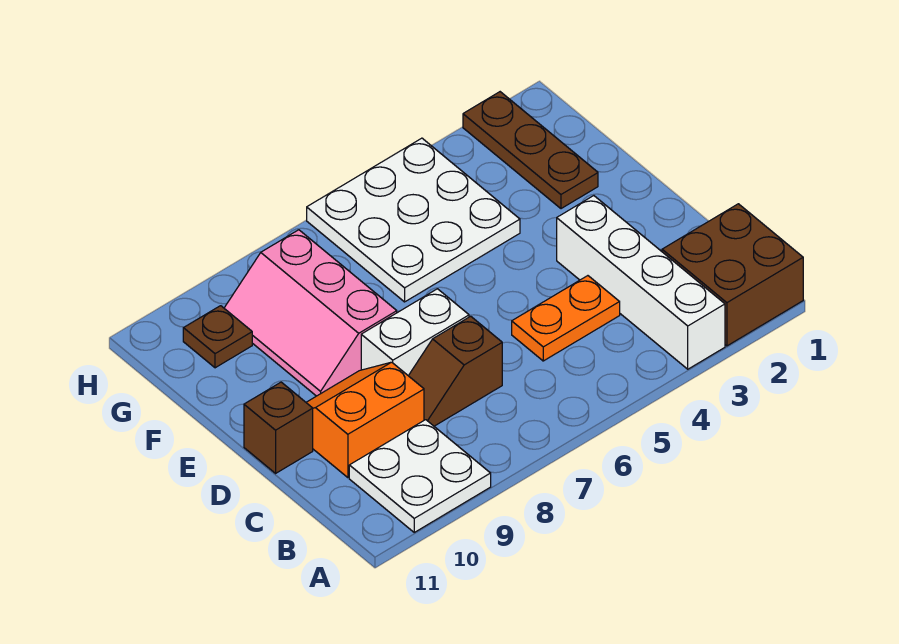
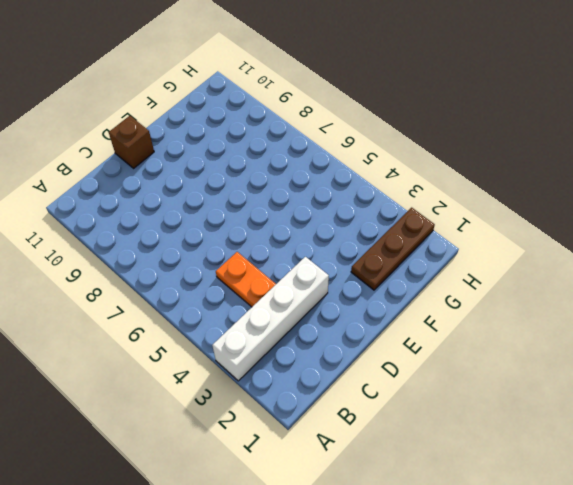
none -> brown 2x2 brick [662,204,803,346]
none -> white 2x2 plate [349,420,491,532]
none -> brown 1x2 slope [409,316,502,426]

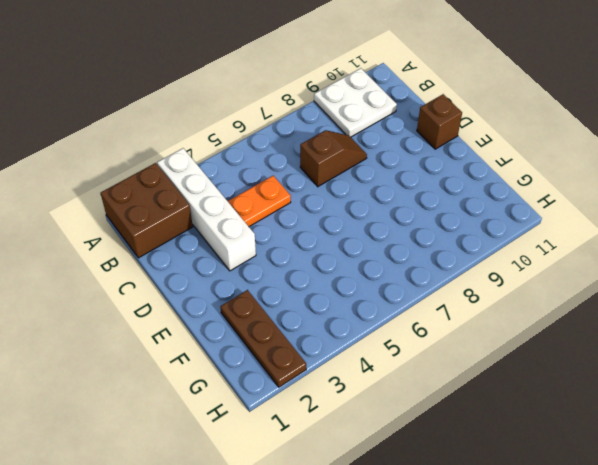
none -> orange 2x2 slope [306,362,424,478]
none -> white 1x2 brick [361,289,469,376]
none -> pink 2x3 slope [224,230,397,396]

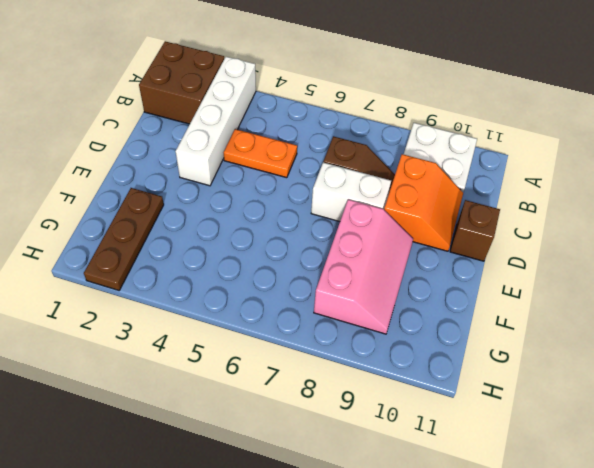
orange 2x2 slope [384,154,463,251] -> orange 2x2 slope turned to [306,362,424,478]
none -> white 3x3 plate [307,138,520,302]
none -> brown 1x1 plate [183,306,252,368]

